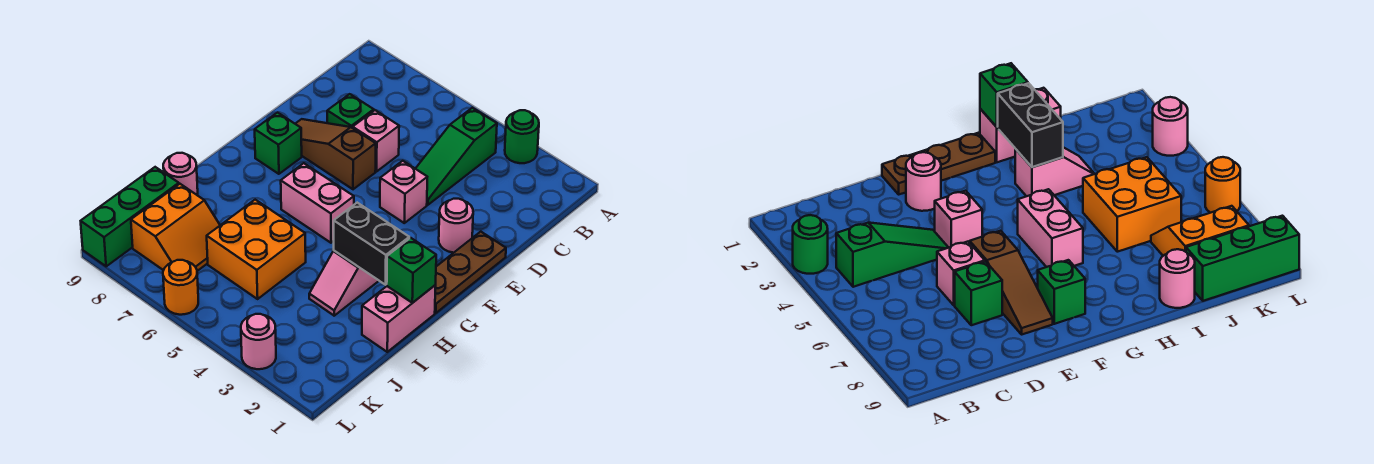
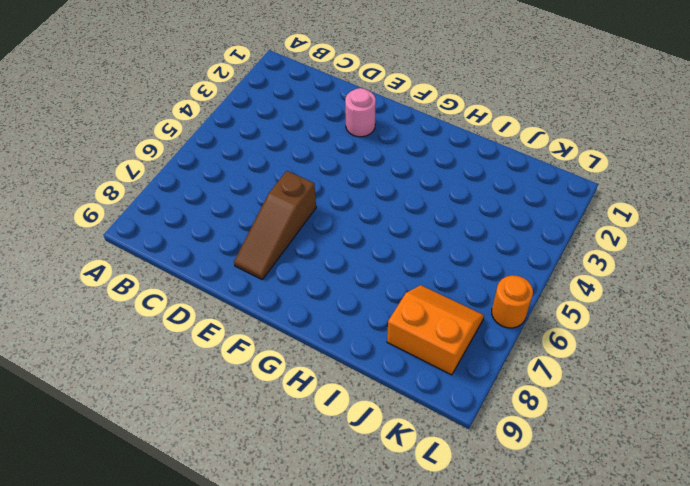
none -> green 1x1 round brick [505,110,539,163]
none -> green 1x3 slope [415,108,497,205]
none -> pink 1x1 brick [353,110,399,171]

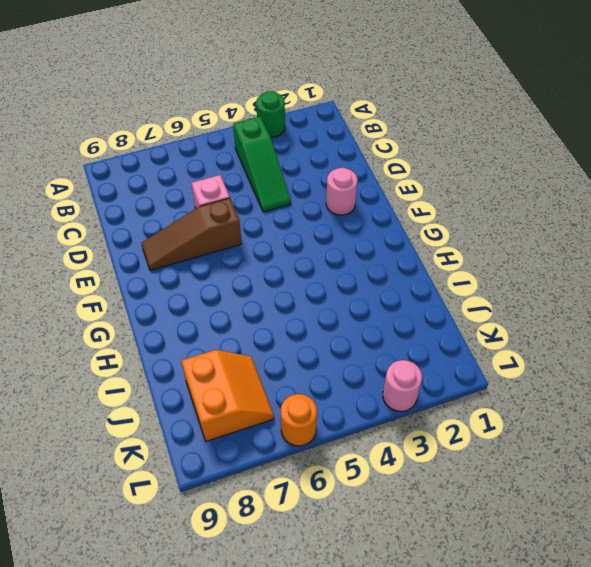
none -> green 1x1 brick [327,94,374,128]
none -> brown 1x3 plate [435,232,506,313]
none -> pink 1x1 brick [380,161,427,223]

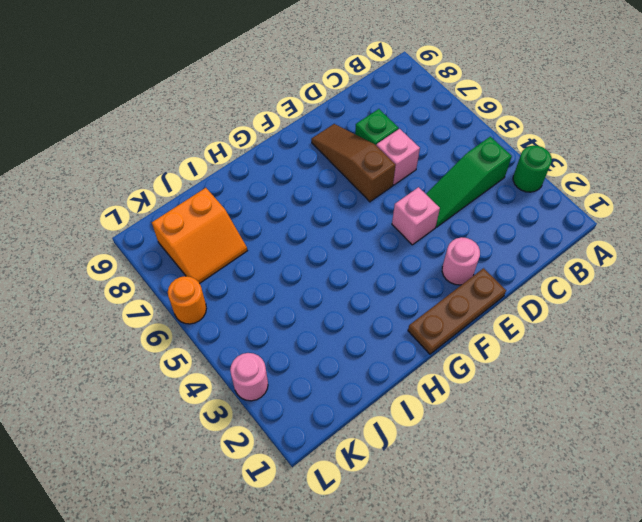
none -> green 1x1 brick [255,112,302,174]
none -> pink 1x2 brick [281,163,354,243]
none -> pink 1x2 brick [362,285,436,352]

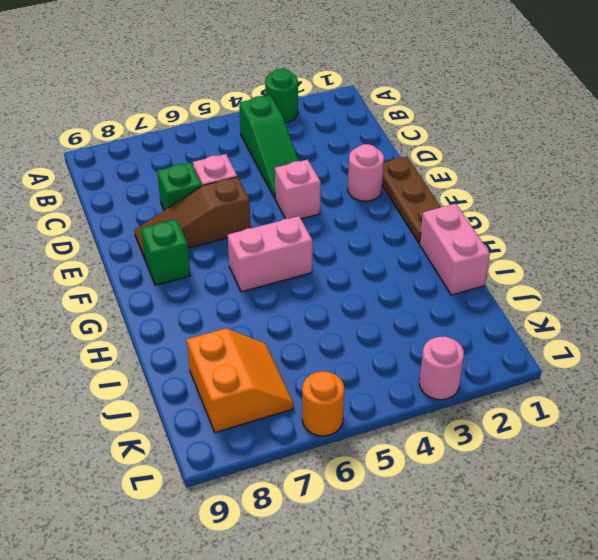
none -> pink 1x2 slope [309,251,379,316]
none -> orange 2x2 brick [207,200,306,299]
none -> pink 1x1 round brick [163,153,198,195]

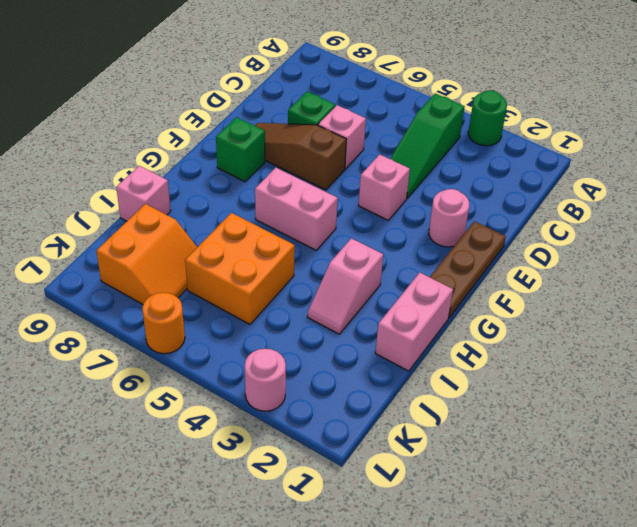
pink 1x1 brick [116,166,171,221] -> pink 1x1 round brick [163,153,198,195]
none -> green 1x3 brick [81,167,179,266]
none -> green 1x1 brick [386,238,436,303]
none -> black 1x2 brick [334,203,409,285]

